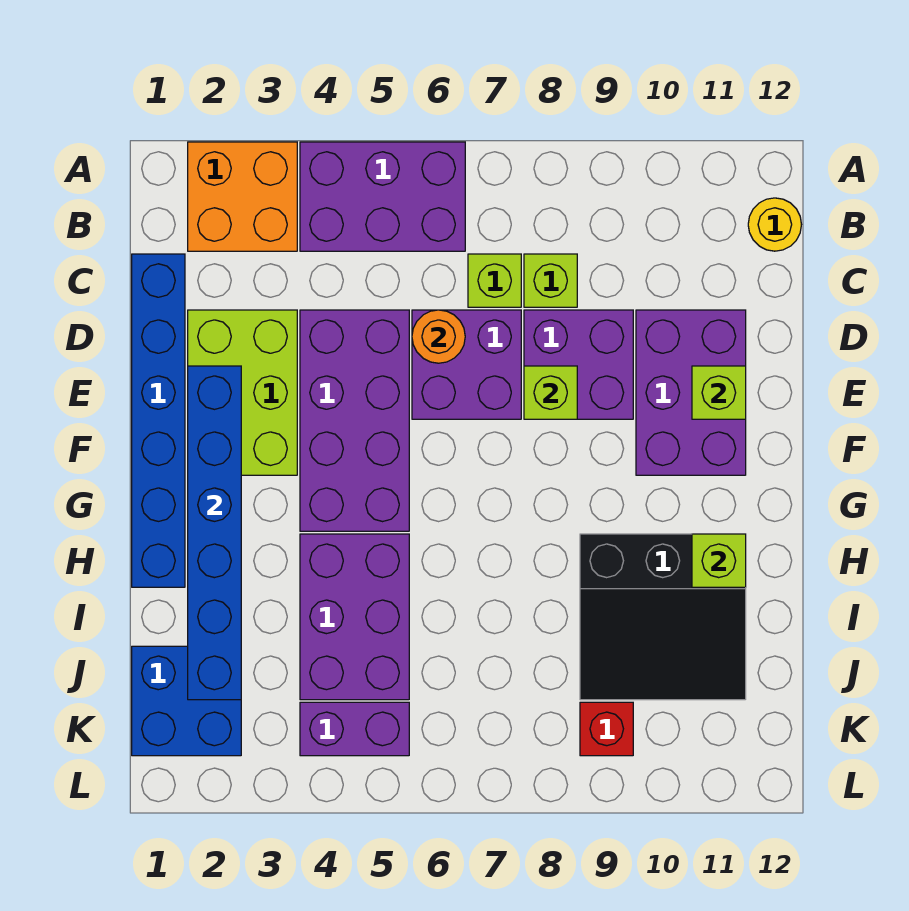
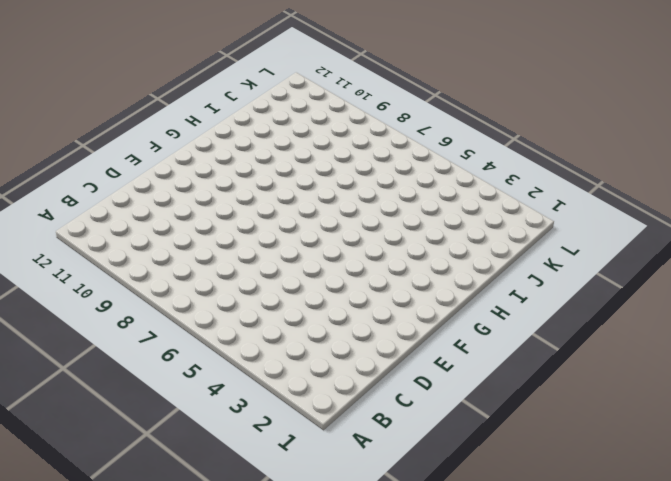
none -> orange 2x2 brick [188,142,297,251]
none -> purple 2x3 brick [300,142,465,251]
none -> yellow 1x1 round brick [748,198,801,251]

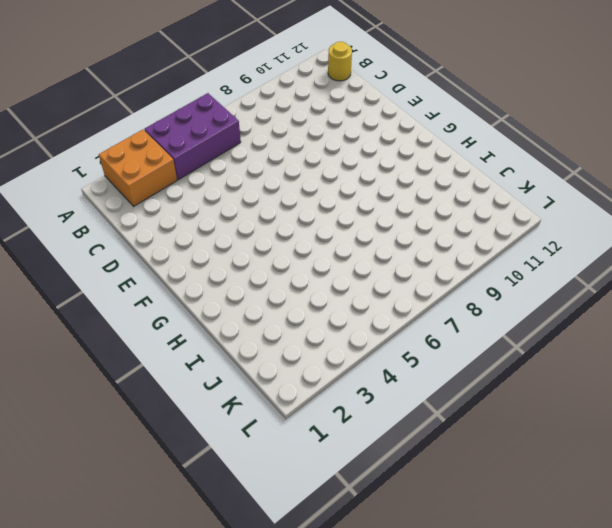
none -> blue 1x6 brick [132,254,185,587]
none -> lime 1x1 brick [468,254,521,307]
none -> lime 1x1 brick [524,254,577,307]

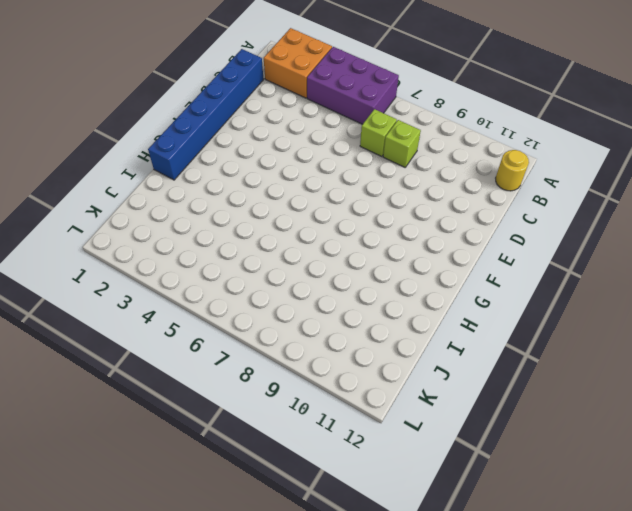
none -> lime 2x3 brick [188,310,297,475]
none -> purple 2x4 brick [300,310,409,531]
none -> purple 2x2 brick [412,310,521,419]

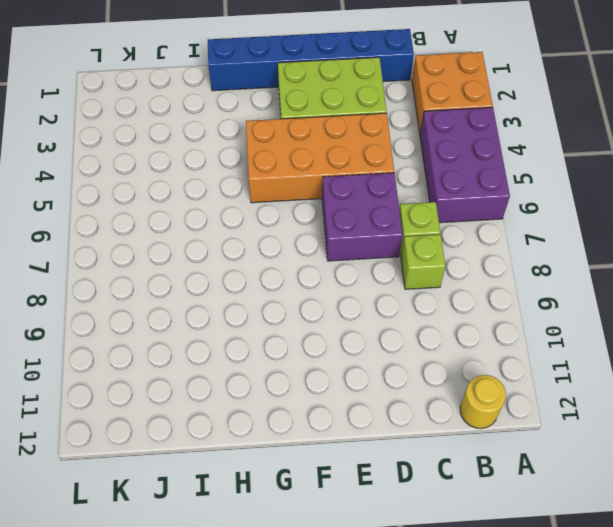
orange 2x4 brick [246,113,394,203] -> purple 2x4 brick [300,310,409,531]
none -> purple 2x2 brick [524,310,633,419]
none -> purple 2x3 brick [636,310,746,475]
none -> purple 2x3 brick [300,534,409,700]

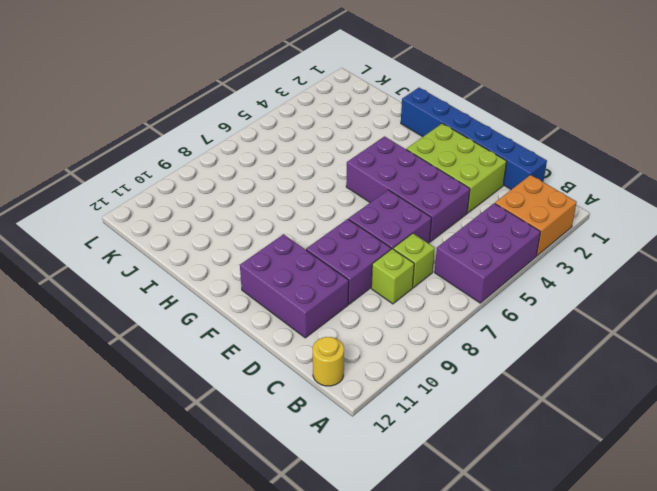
none -> purple 2x3 brick [300,534,409,700]
none -> black 3x3 slope [580,534,746,700]
none -> blue 2x2 brick [132,646,241,756]

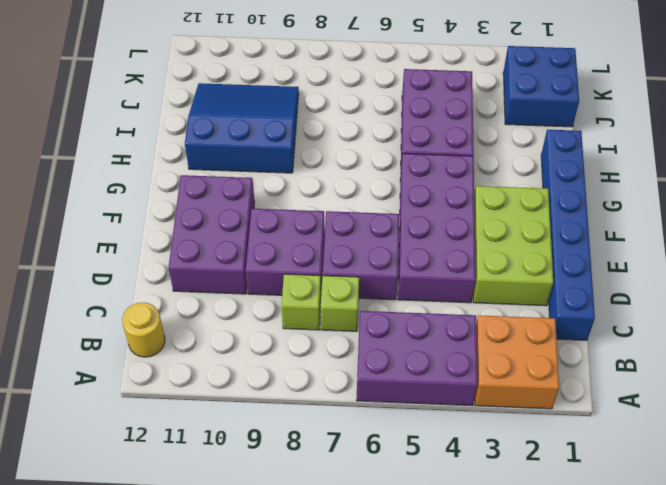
blue 3x3 slope [185,83,299,173] -> black 3x3 slope [580,534,746,700]
none -> purple 1x2 brick [300,702,409,756]
none -> red 1x1 brick [580,702,633,756]
none -> orange 1x1 round brick [412,310,465,363]

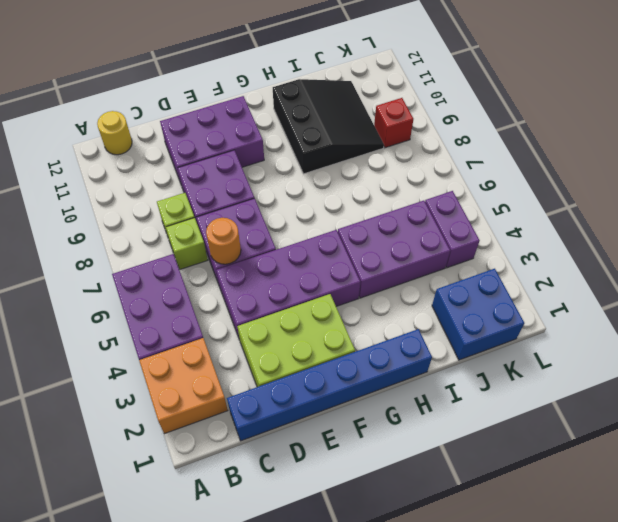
none -> blue 1x6 brick [188,366,241,700]
none -> lime 1x1 brick [524,366,577,419]
none -> lime 1x1 brick [692,366,746,419]

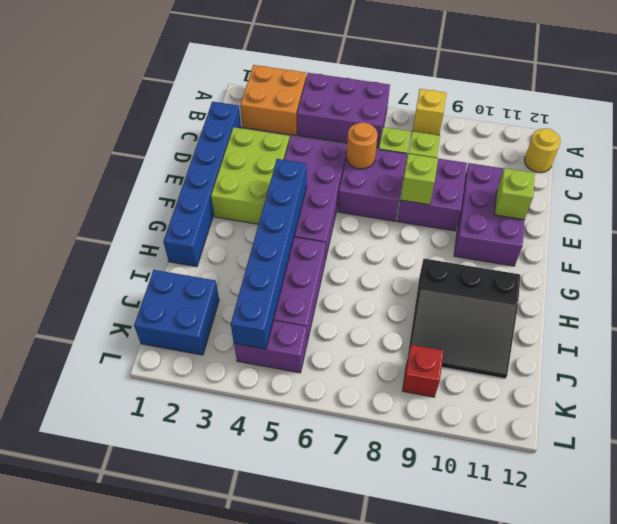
yellow 1x1 brick [413,89,447,135] -> none
blue 1x6 brick [231,159,307,349] -> blue 1x6 brick moved to [188,366,241,700]
none -> lime 1x1 brick [692,534,746,587]

